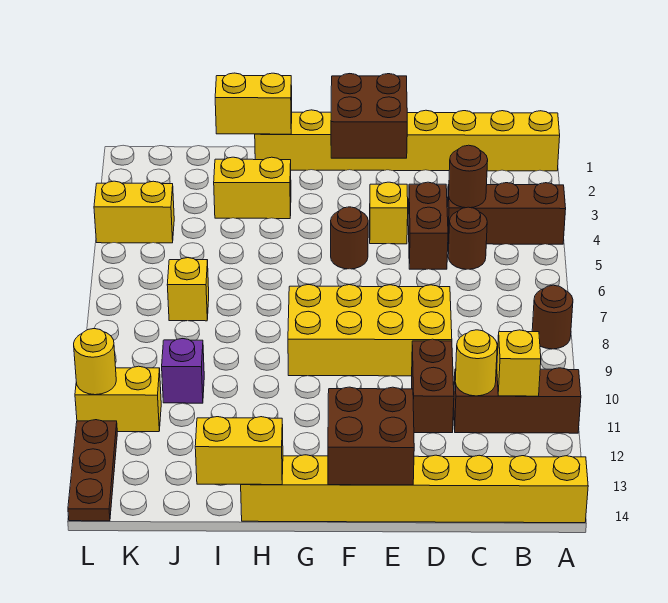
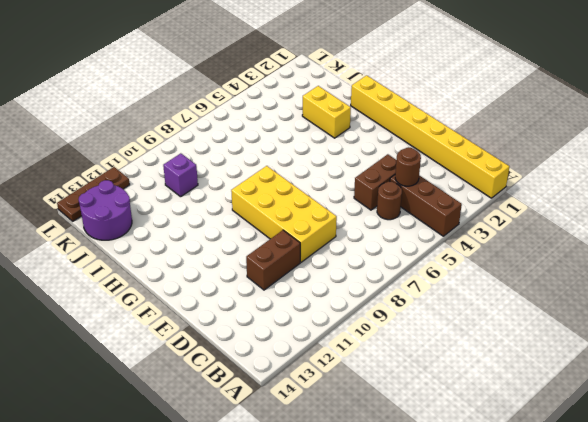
purple 2x2 round brick [79,180,132,240] -> none
none -> brown 1x1 round brick [532,285,573,349]
none -> brown 1x3 brick [454,368,581,433]
none -> yellow 1x8 brick [241,455,588,523]

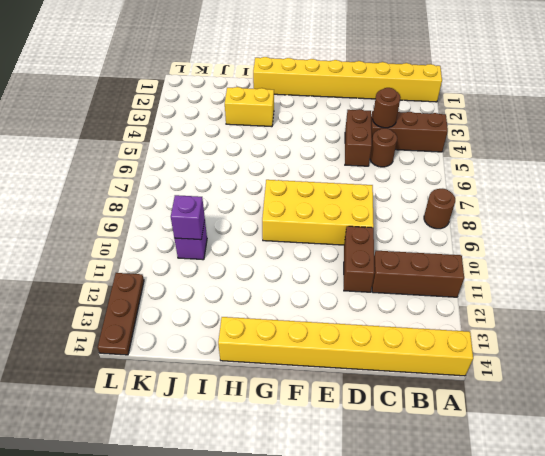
purple 1x1 brick [171,195,205,240] -> none
none -> yellow 1x1 brick [370,182,408,244]
none -> brown 1x1 round brick [331,207,368,269]
none -> yellow 1x1 brick [167,258,209,321]

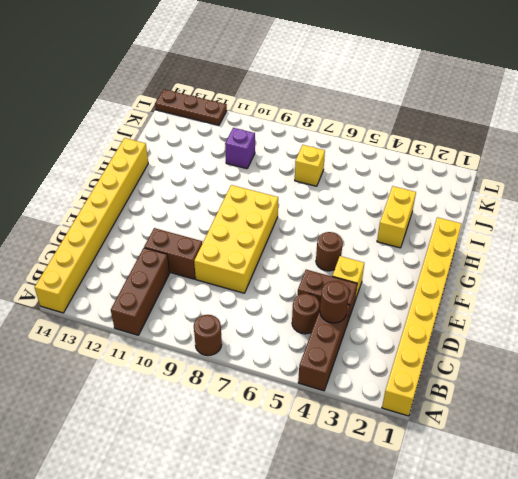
none -> yellow 1x2 brick [94,181,174,243]
none -> yellow 1x2 brick [75,366,161,432]
none -> yellow 1x1 brick [497,330,541,396]

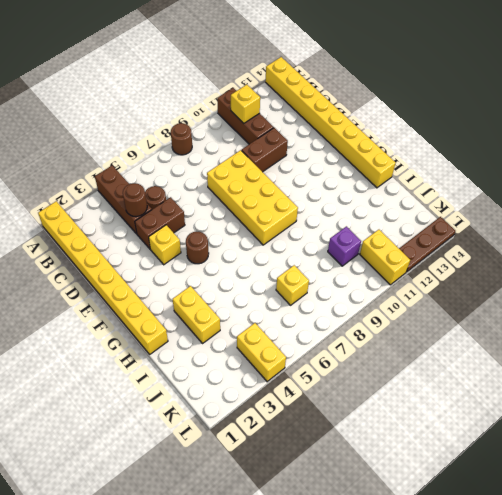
none -> yellow 1x1 round brick [455,330,497,396]
none -> brown 2x2 brick [331,74,407,158]
none -> brown 2x2 brick [328,387,414,485]

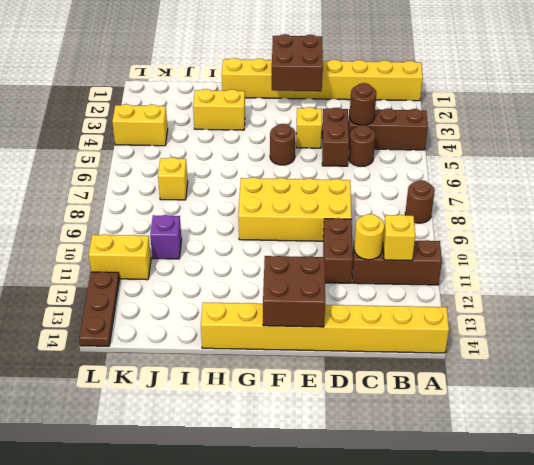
none -> yellow 1x2 brick [215,73,292,134]
none -> yellow 1x2 brick [195,417,283,485]
none -> yellow 1x1 round brick [74,329,116,395]

